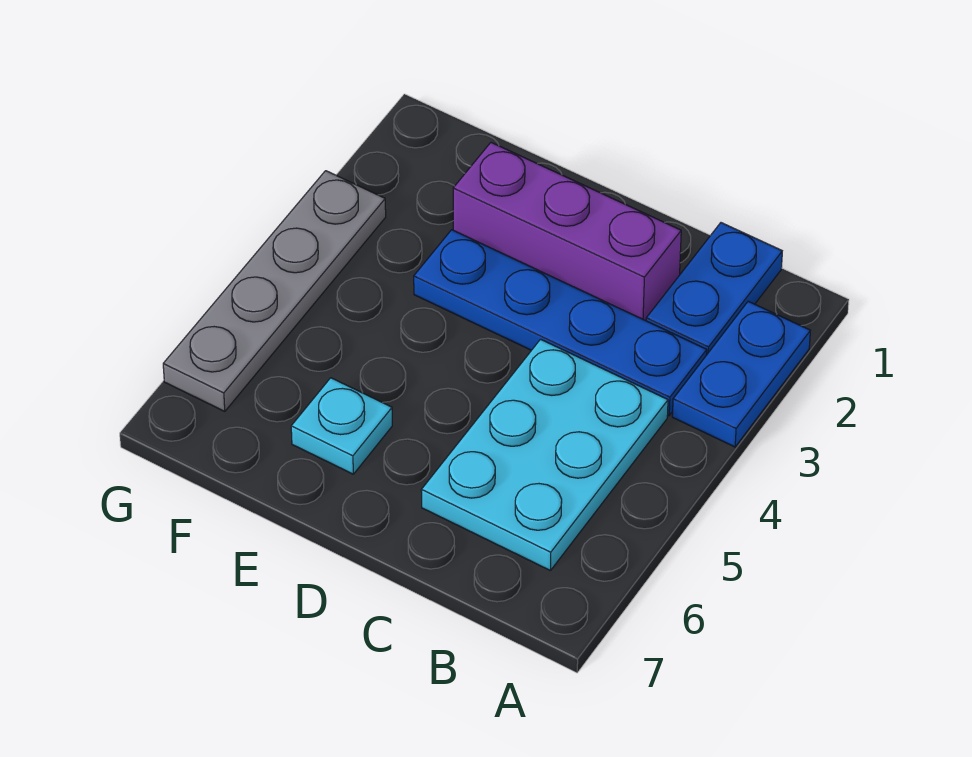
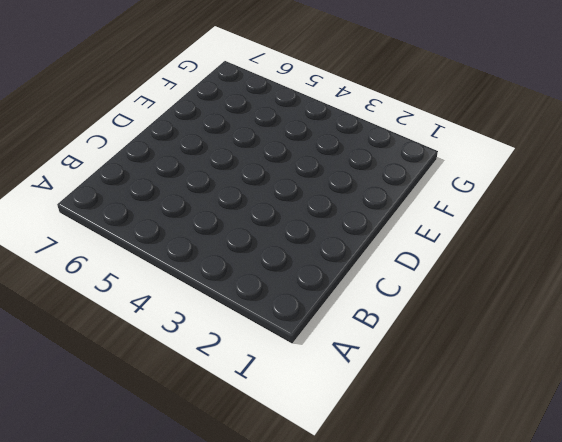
none -> blue 1x2 plate [672,301,810,447]
none -> blue 1x2 plate [646,223,782,354]

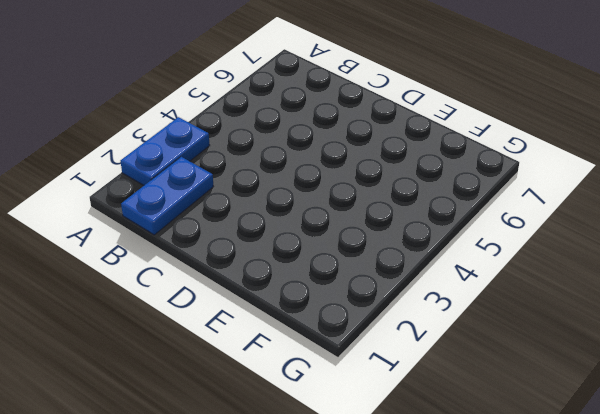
none -> blue 1x4 plate [414,230,707,416]
none -> cyan 2x3 plate [421,339,668,571]

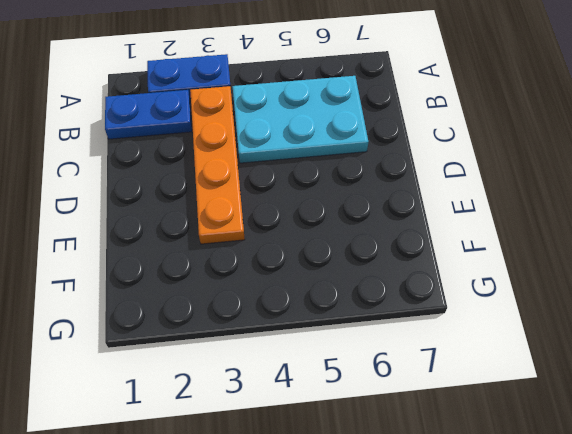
orange 1x4 plate [190,86,245,244] -> blue 1x4 plate [414,230,707,416]
none -> purple 1x3 brick [453,143,681,321]
none -> cyan 1x1 plate [291,378,392,474]

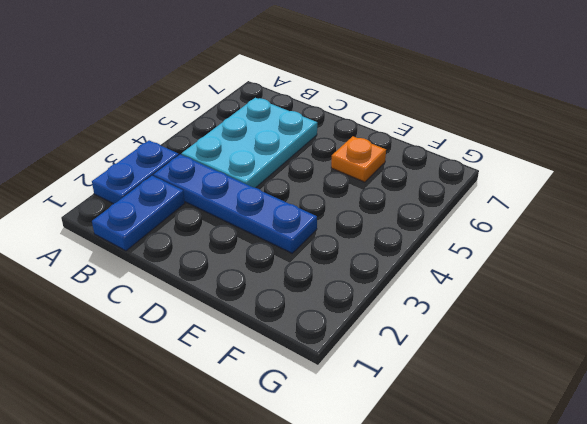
orange 1x1 plate [331,136,386,182] -> cyan 1x1 plate [291,378,392,474]
none -> purple 1x3 brick [453,143,681,321]
none -> grey 1x4 plate [163,171,386,411]

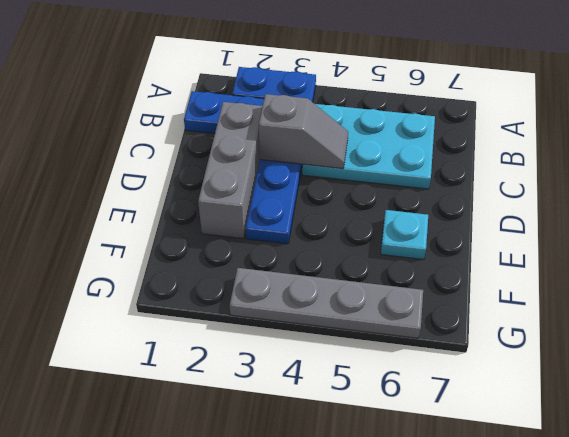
grey 1x3 brick [198,102,263,239] -> purple 1x3 brick [453,143,681,321]
grey 1x2 slope [259,94,348,169] -> none

